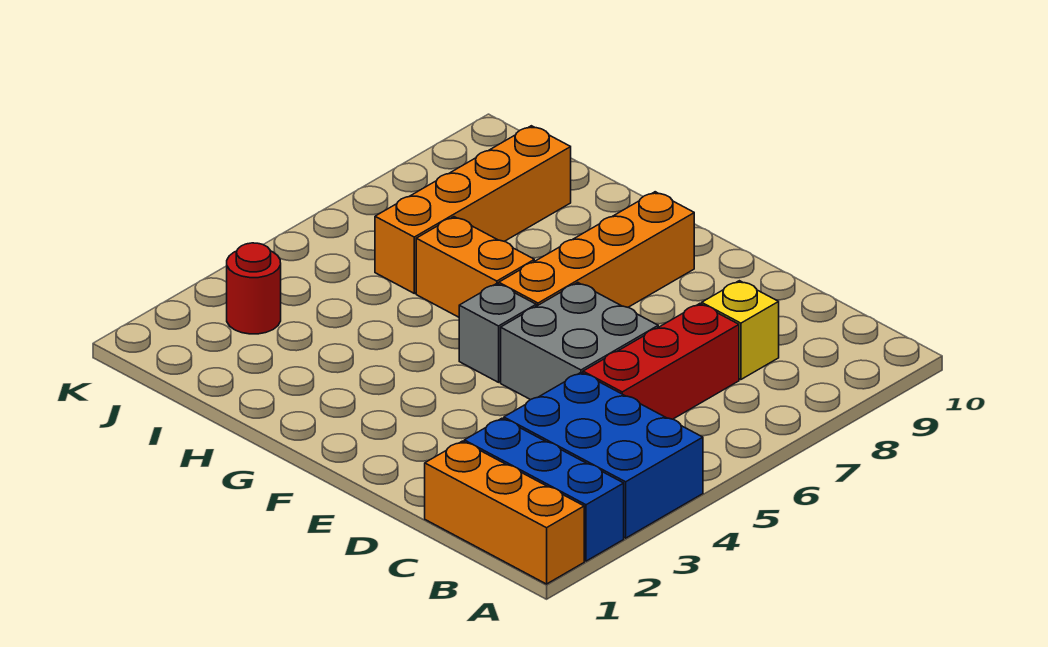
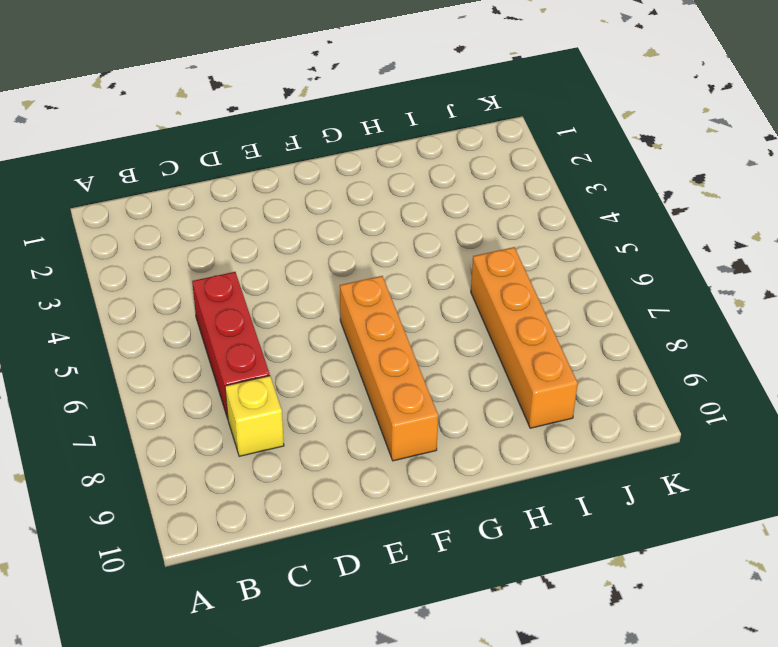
none -> orange 1x3 brick [425,441,584,584]
none -> blue 1x3 brick [464,418,624,561]

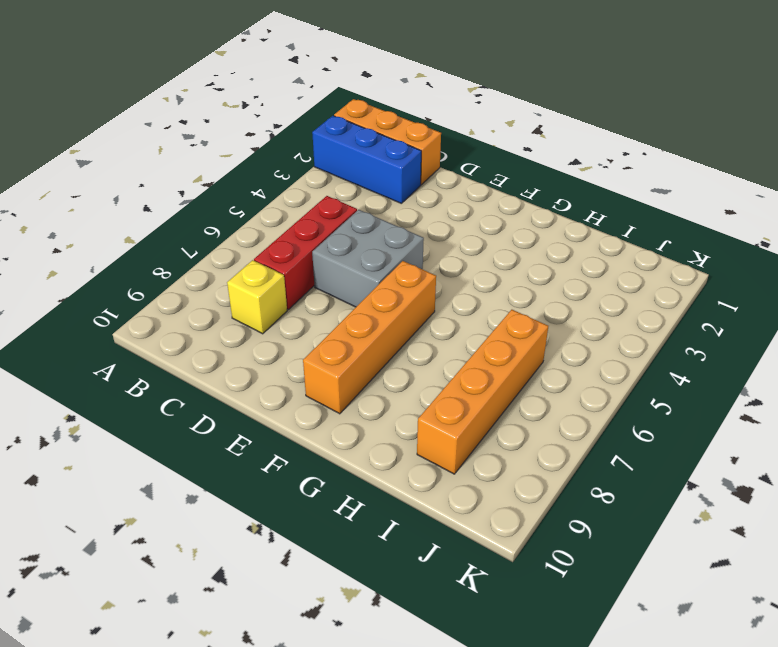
none -> blue 2x3 brick [504,372,703,538]
none -> grey 1x1 brick [459,284,536,382]

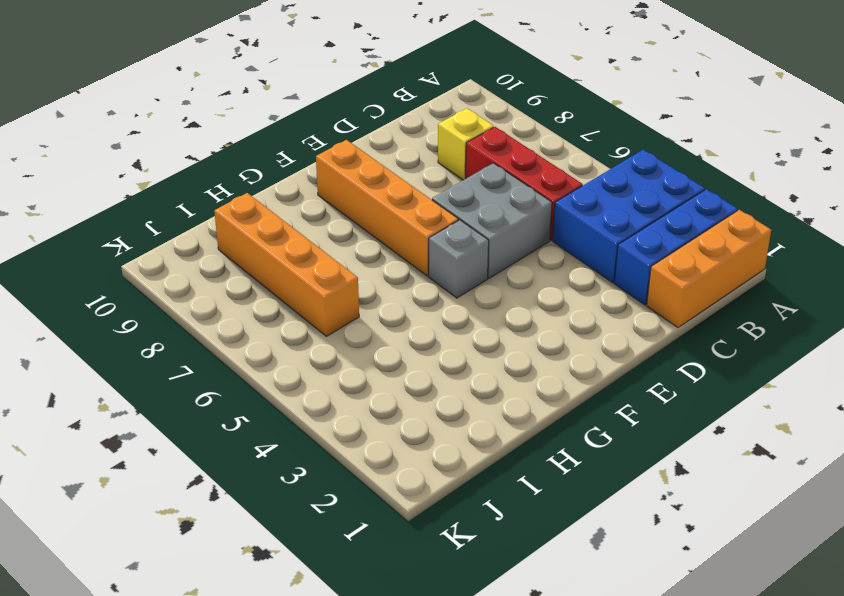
none -> orange 1x2 brick [416,217,534,317]
none -> red 1x1 round brick [227,243,281,334]

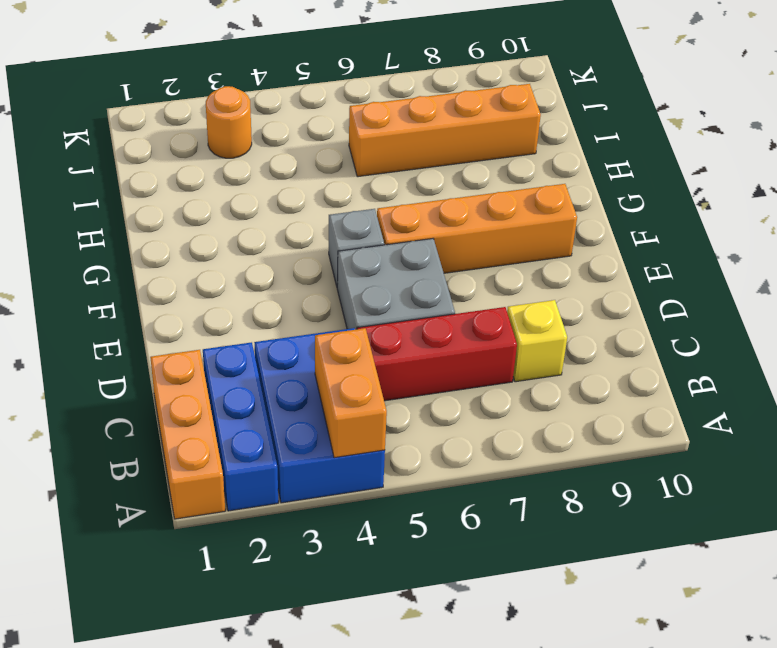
orange 1x2 brick [315,328,387,458] -> orange 1x2 brick moved to [416,217,534,317]
orange 1x1 round brick [206,86,252,158] -> red 1x1 round brick [227,243,281,334]

